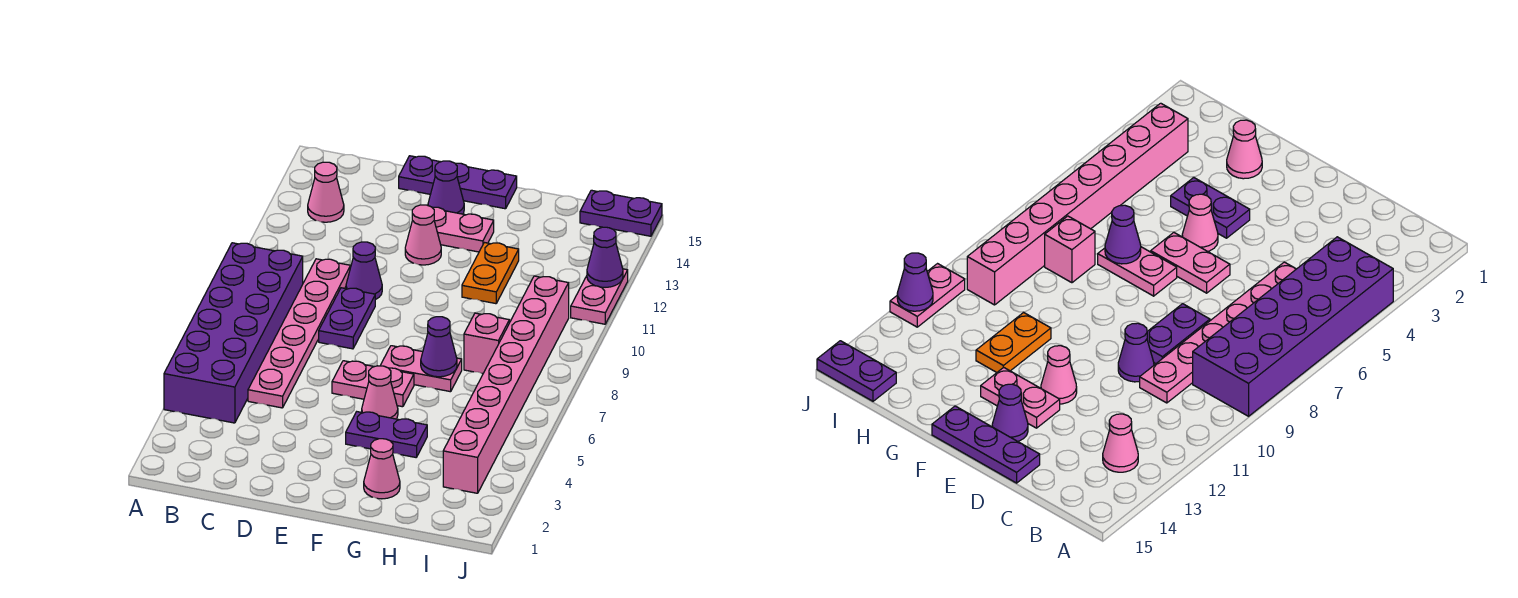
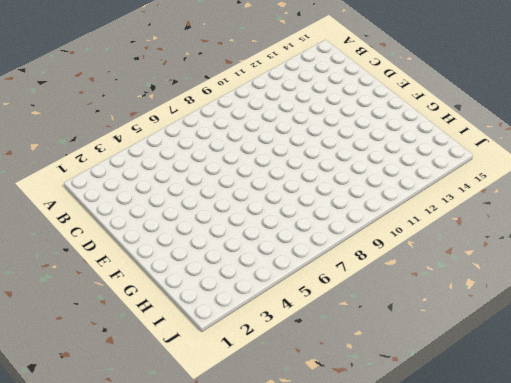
none -> purple 2x6 brick [164,243,303,423]
none -> pink 1x1 cone [308,162,344,222]
none -> pink 1x6 plate [248,259,351,408]

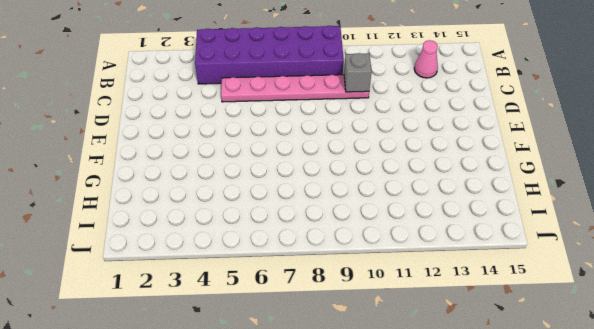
grey 1x1 brick [344,53,372,92] -> none
none -> purple 1x2 plate [319,288,375,349]
none -> purple 1x1 cone [346,242,382,300]
none -> purple 1x3 plate [399,156,517,209]

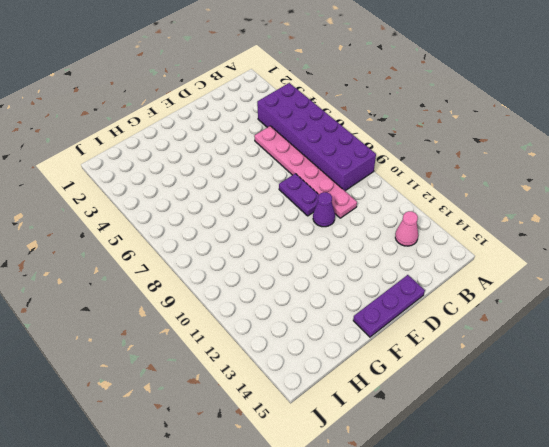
none -> pink 1x2 plate [332,361,414,407]
none -> pink 1x1 cone [405,205,441,265]
none -> pink 1x2 plate [432,207,494,252]

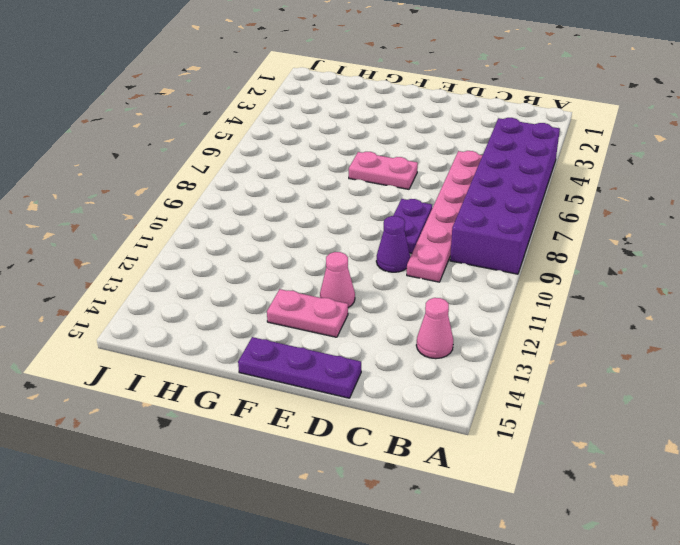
none -> purple 1x1 cone [428,161,464,214]
none -> purple 1x2 plate [346,412,427,457]
none -> pink 1x1 cone [362,366,398,419]

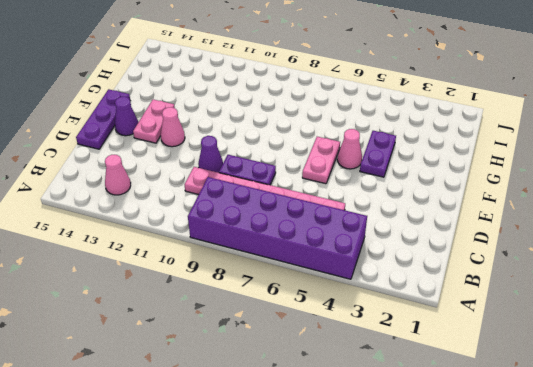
none -> pink 1x2 plate [380,346,462,392]
none -> pink 1x1 cone [364,439,400,499]
none -> orange 1x2 plate [462,242,519,304]

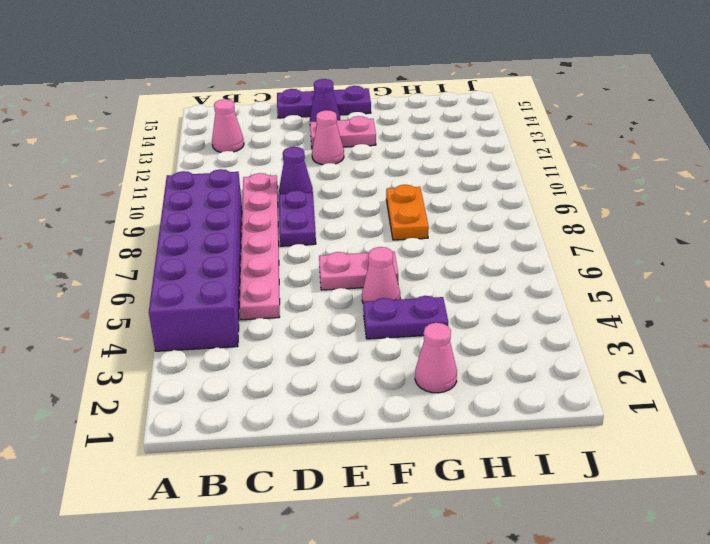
orange 1x2 plate [386,185,429,240] -> orange 1x2 plate moved to [462,242,519,304]
none -> pink 1x2 plate [380,346,462,392]
none -> pink 1x1 brick [464,313,509,374]
none -> pink 1x8 brick [443,276,569,493]

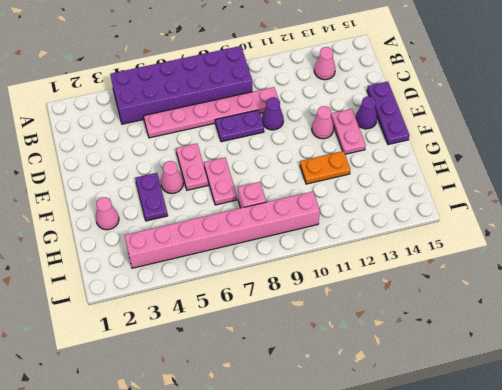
none -> purple 1x2 plate [580,190,662,236]
none -> pink 1x2 plate [571,269,628,324]
none -> purple 1x1 cone [421,317,457,377]

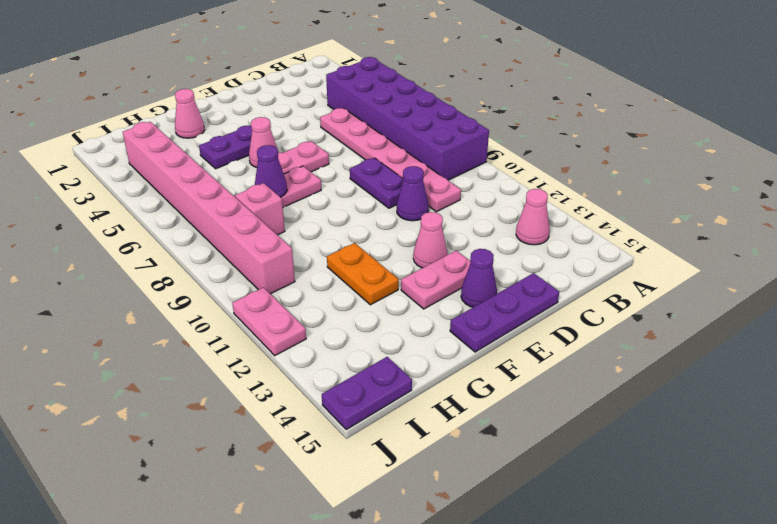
none -> purple 1x1 cone [587,227,623,287]

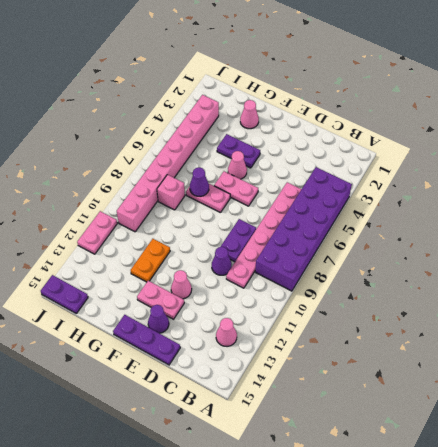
none -> purple 1x1 cone [587,227,623,287]

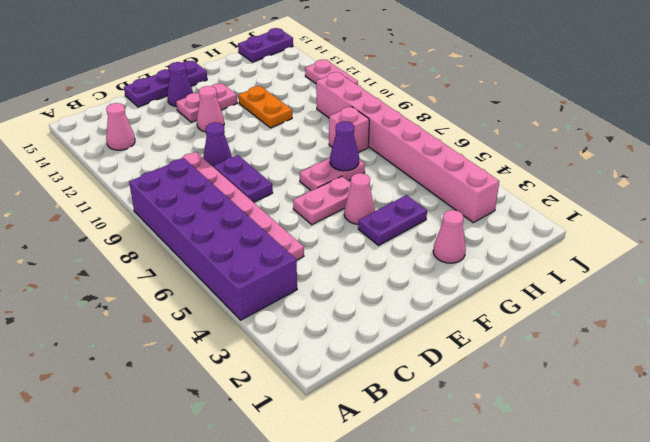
none -> purple 1x1 cone [587,227,623,287]

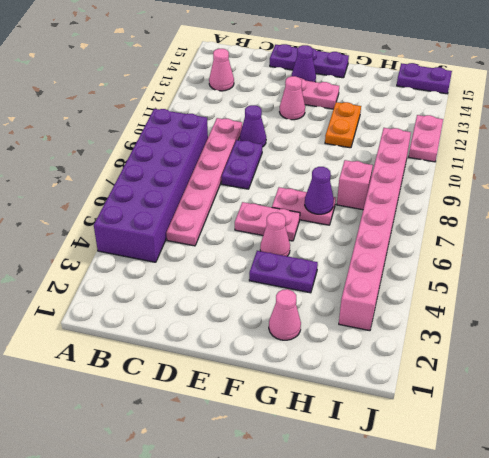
none -> purple 1x1 cone [587,227,623,287]

